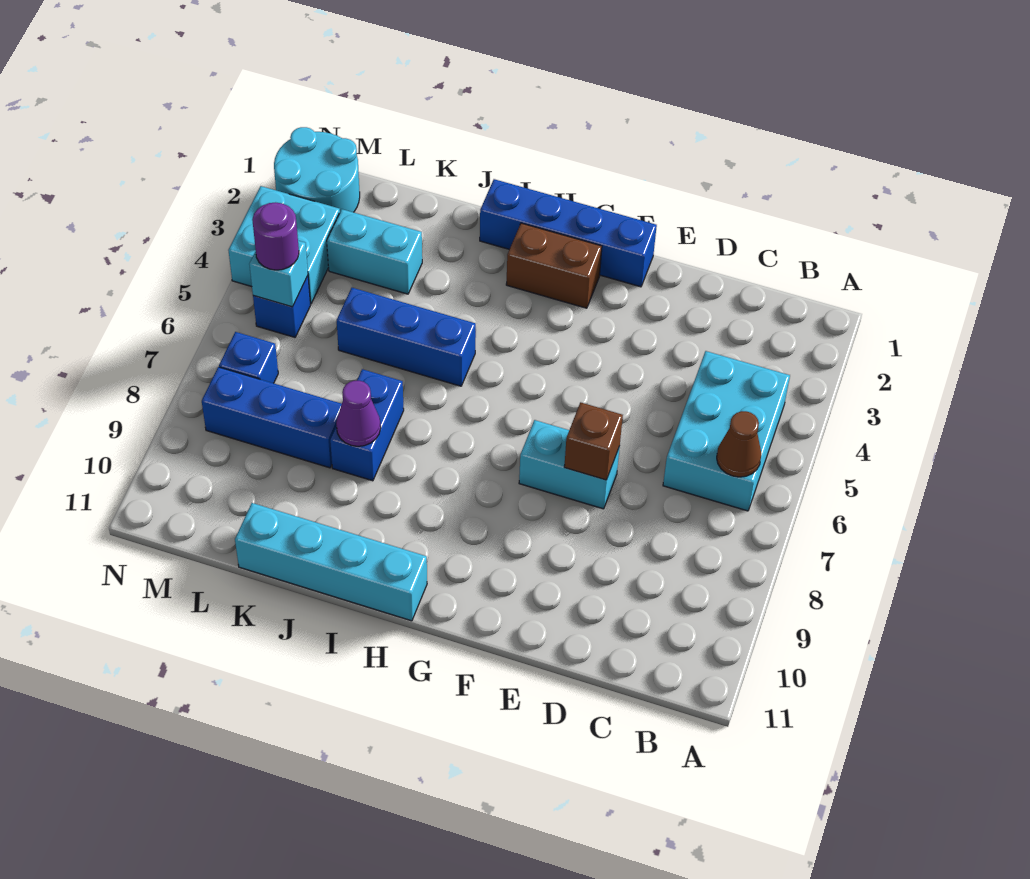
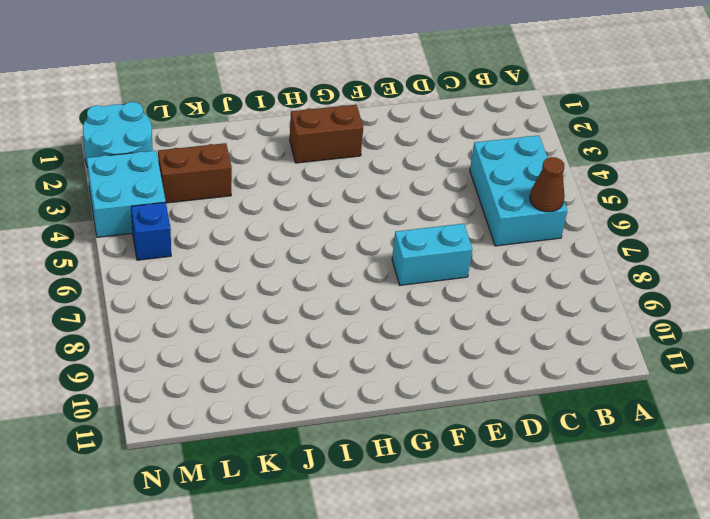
brown 1x2 brick [158,143,232,203] -> cyan 1x2 brick [327,209,422,294]
none -> blue 1x4 brick [480,179,657,287]
none -> cyan 1x4 brick [235,503,427,621]
none -> blue 1x3 brick [337,288,476,386]

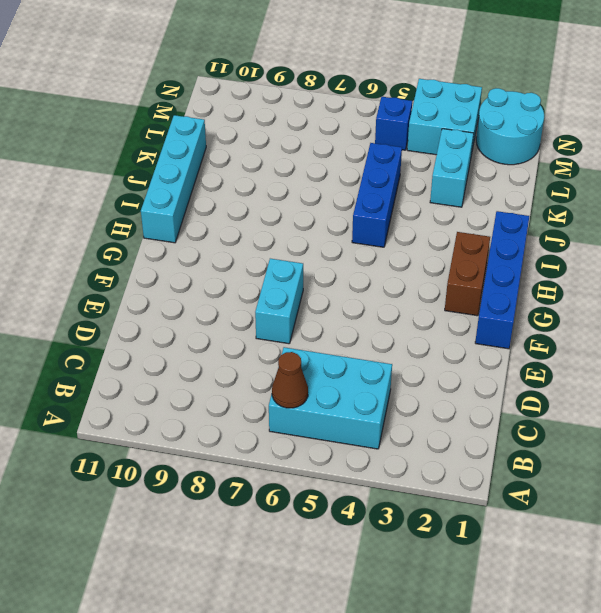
none -> blue 1x2 brick [330,369,404,481]
none -> blue 1x3 brick [202,367,342,468]
none -> blue 1x1 brick [219,332,278,383]

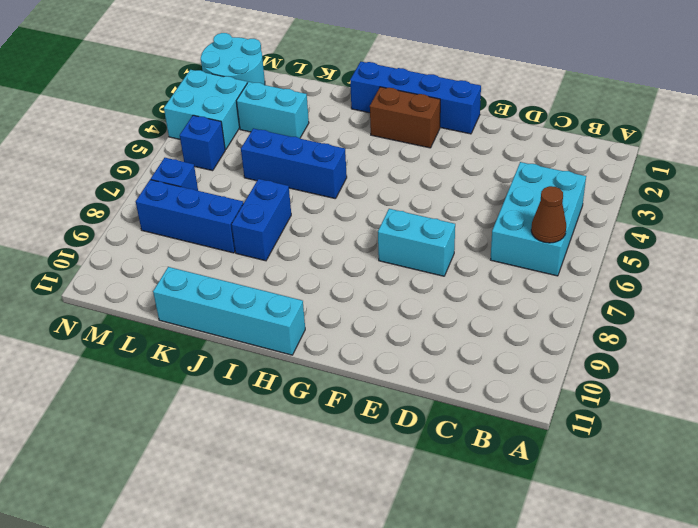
none -> brown 1x1 brick [564,402,623,480]
none -> purple 1x1 cone [336,381,381,446]
none -> cyan 1x1 brick [249,241,308,307]

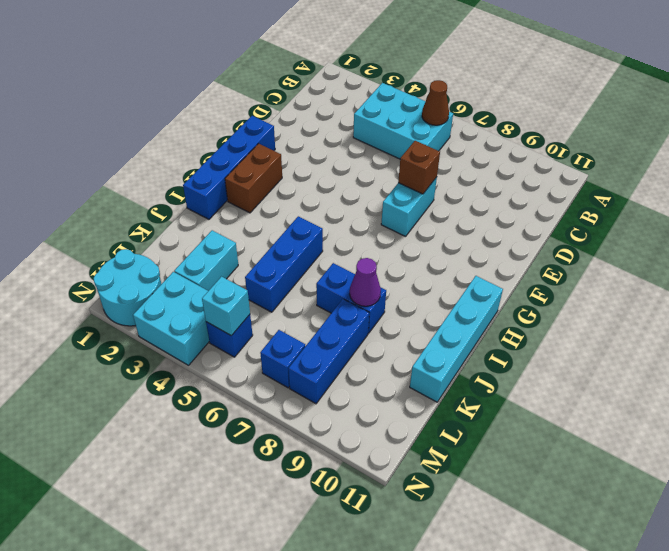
none -> purple 1x1 round brick [252,202,299,270]

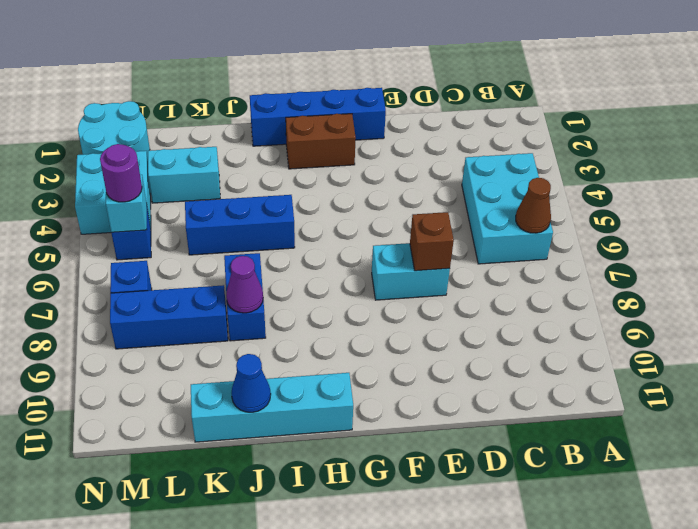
blue 1x1 cone [232,354,271,412] -> none

